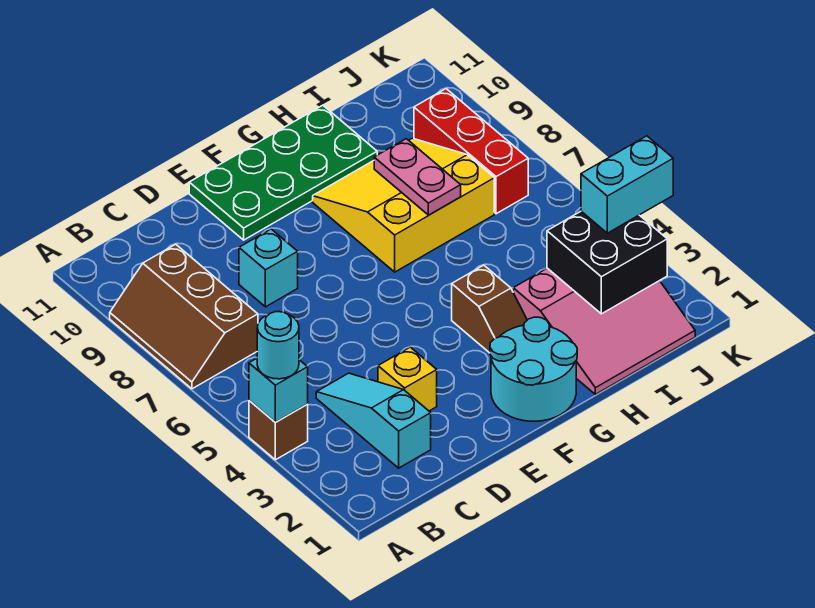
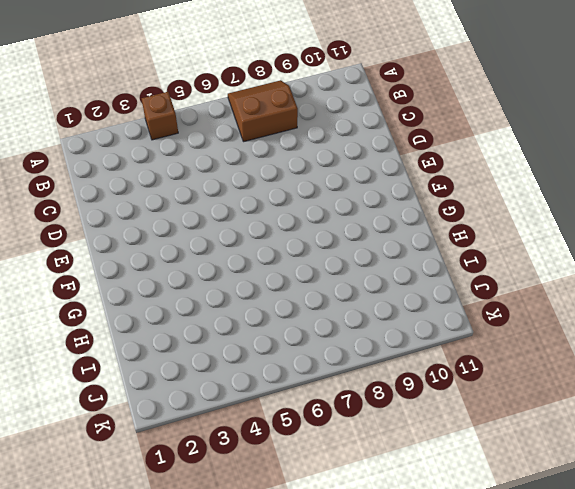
brown 2x2 slope [228,80,298,142] -> brown 2x3 slope [110,244,258,389]
none -> cyan 1x3 slope [316,373,431,468]
none -> yellow 1x1 brick [378,347,437,411]
none -> cyan 1x1 brick [239,229,298,307]

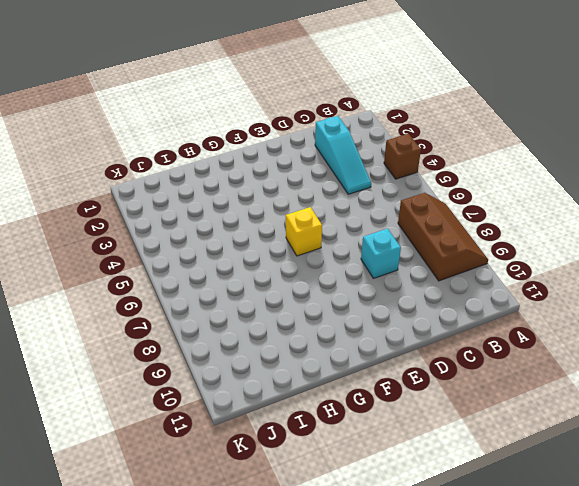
yellow 1x1 brick [286,207,322,256] -> yellow 1x1 brick moved to [378,347,437,411]
none -> green 2x4 plate [189,105,377,240]
none -> cyan 2x2 round brick [490,317,577,421]
none -> brown 1x2 slope [452,265,527,353]

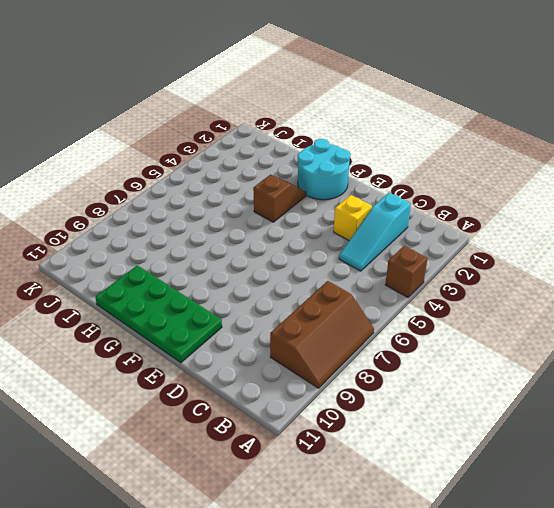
none -> cyan 1x1 brick [239,229,298,307]
none -> yellow 3x3 slope [313,138,494,272]
none -> pink 3x3 slope [513,268,695,394]

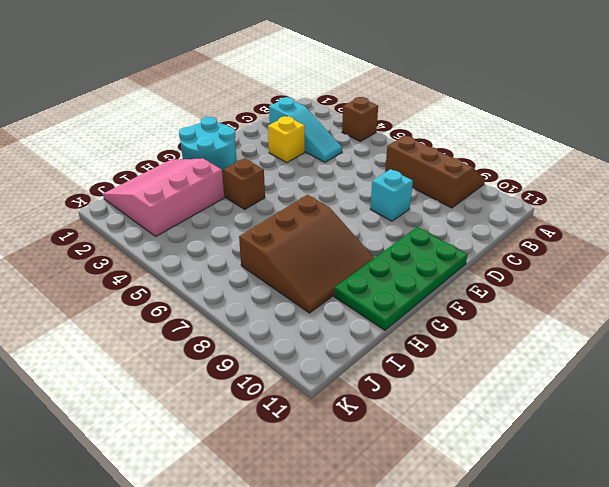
brown 3x3 slope [239,195,374,313] -> yellow 3x3 slope [313,138,494,272]
none -> red 1x3 brick [414,89,528,214]
none -> cyan 1x1 brick [249,358,308,422]
none -> pink 1x2 plate [374,139,461,215]

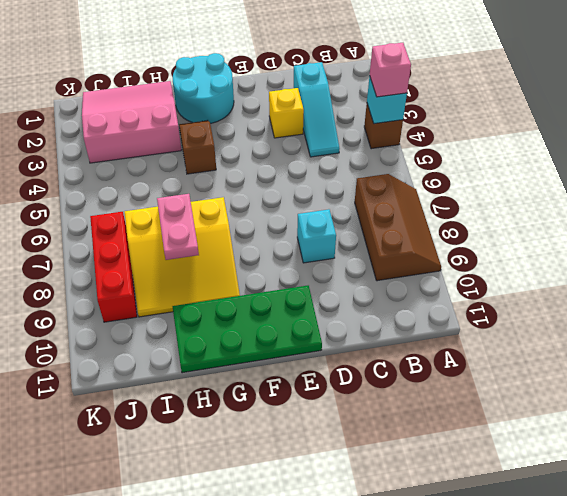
pink 1x1 brick [370,43,411,97] -> cyan 1x1 round brick [257,312,299,379]
none -> black 2x2 brick [547,211,667,314]
none -> cyan 1x2 brick [581,136,673,233]

